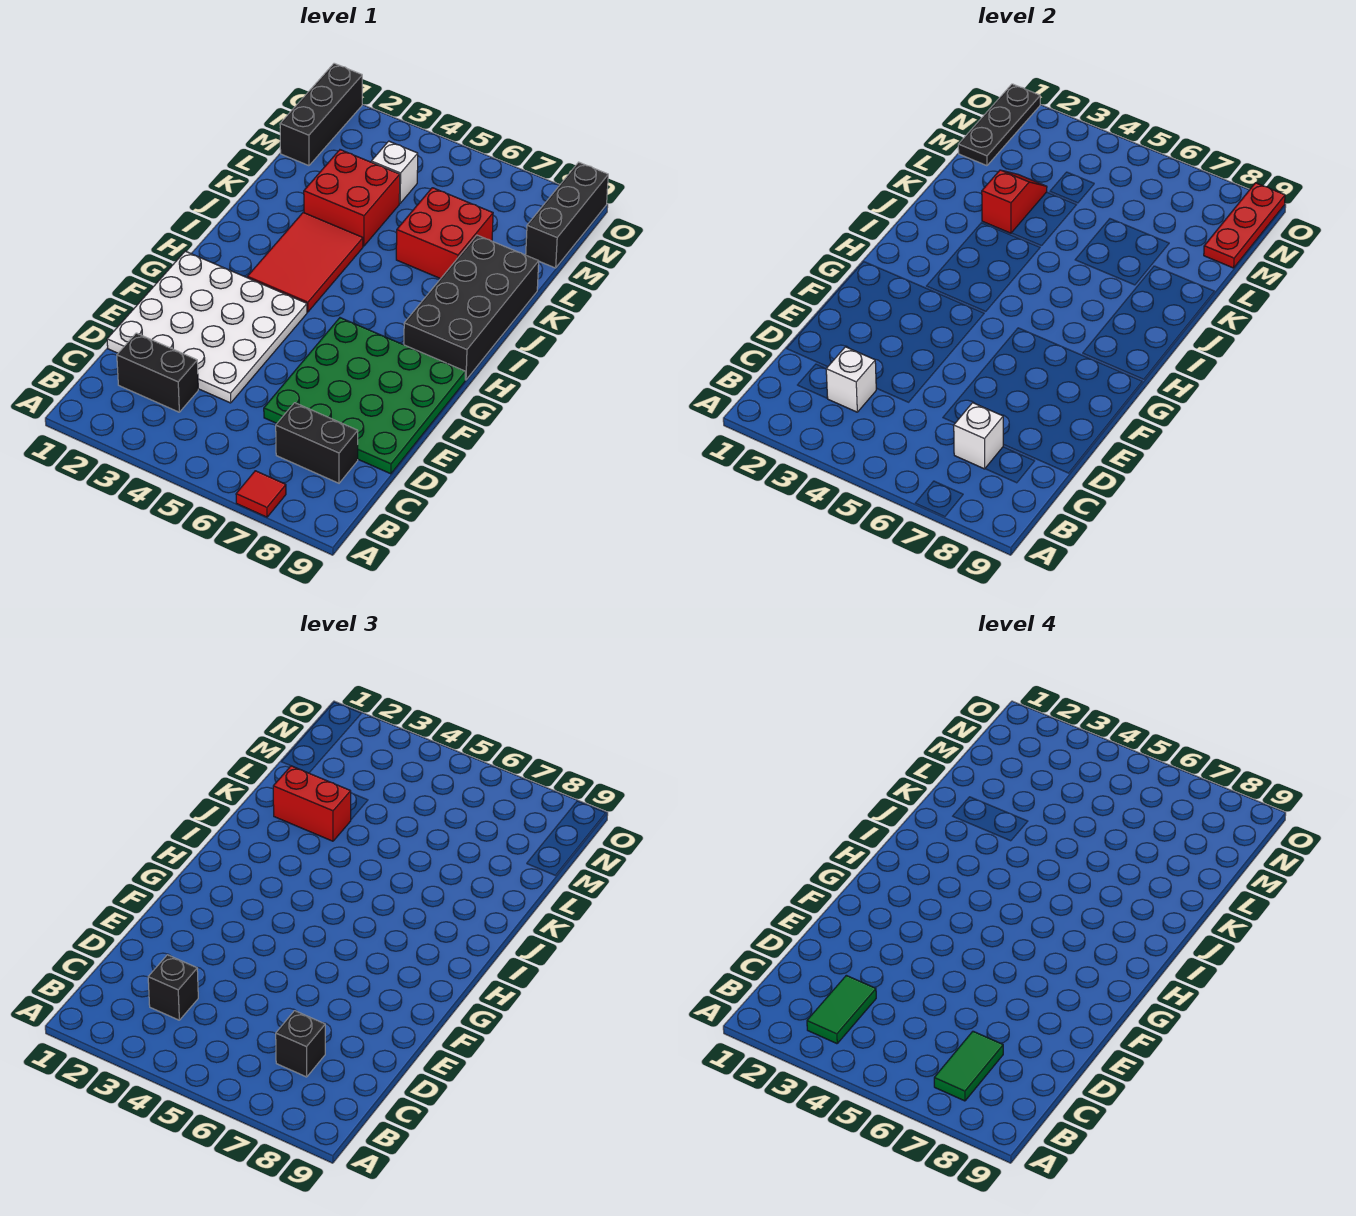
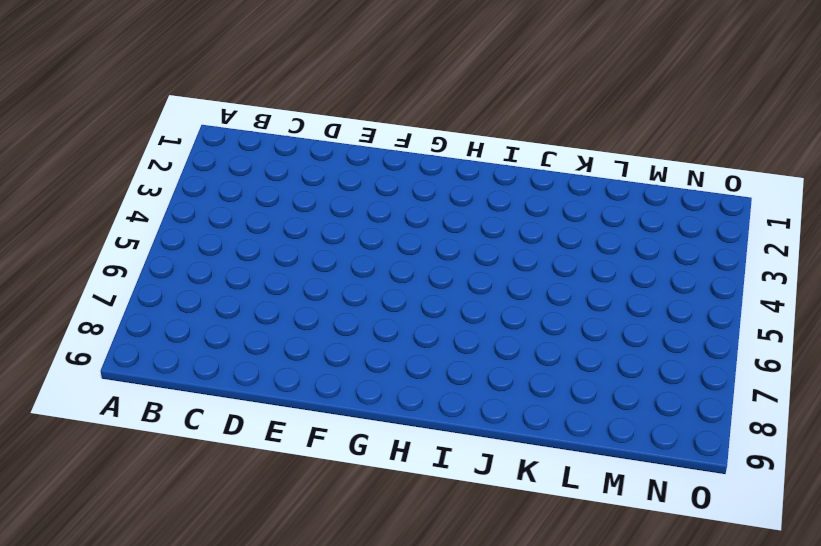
none -> red 1x1 tile [236,471,286,517]
none -> black 1x2 brick [117,333,198,412]
none -> black 1x2 brick [276,403,358,483]

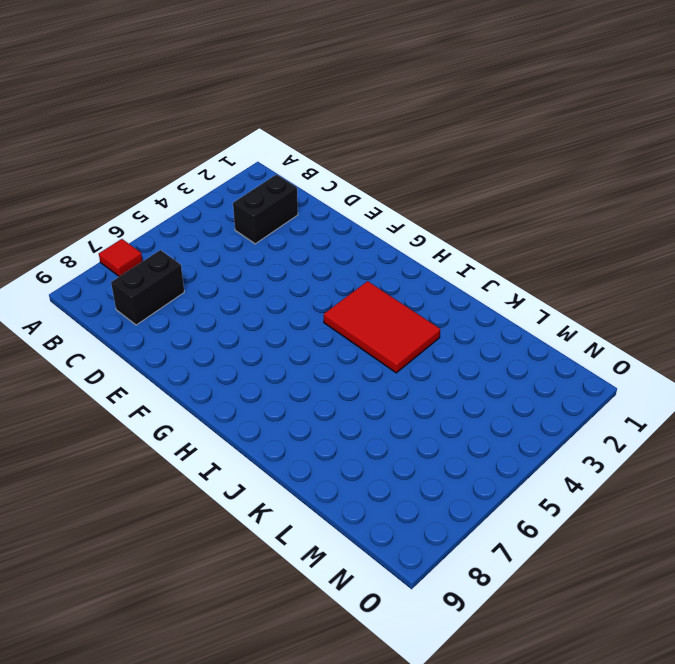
none -> white 4x4 plate [107,251,307,403]
none -> green 4x4 plate [264,318,465,474]
none -> black 2x4 brick [404,235,539,380]

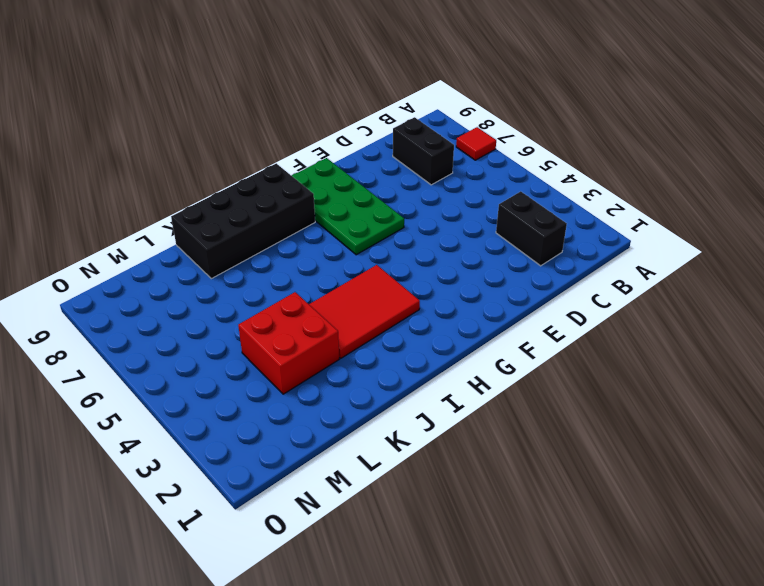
green 2x4 plate [292,158,404,255] -> green 4x4 plate [264,318,465,474]
none -> white 4x4 plate [107,251,307,403]
none -> red 2x2 brick [396,188,493,279]
none -> black 1x3 brick [280,63,362,166]

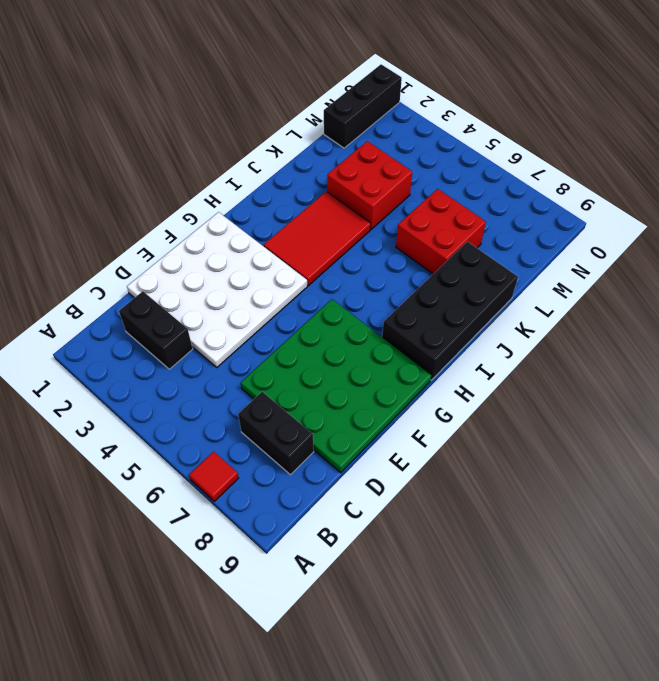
none -> white 1x1 brick [371,141,418,203]
none -> black 1x3 brick [526,162,608,268]
none -> white 1x1 brick [826,347,876,412]

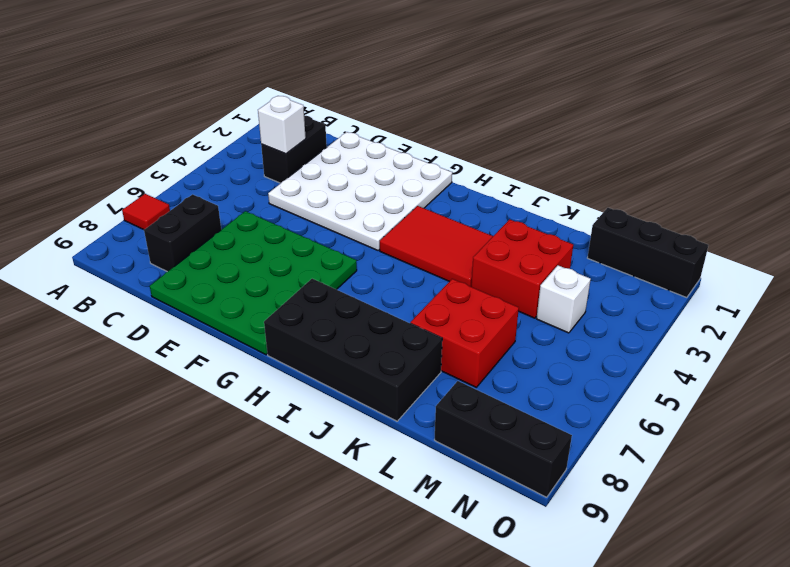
none -> white 1x1 brick [954,403,1004,469]
none -> red 1x2 slope [982,170,1047,233]
none -> black 1x3 plate [958,84,1040,166]

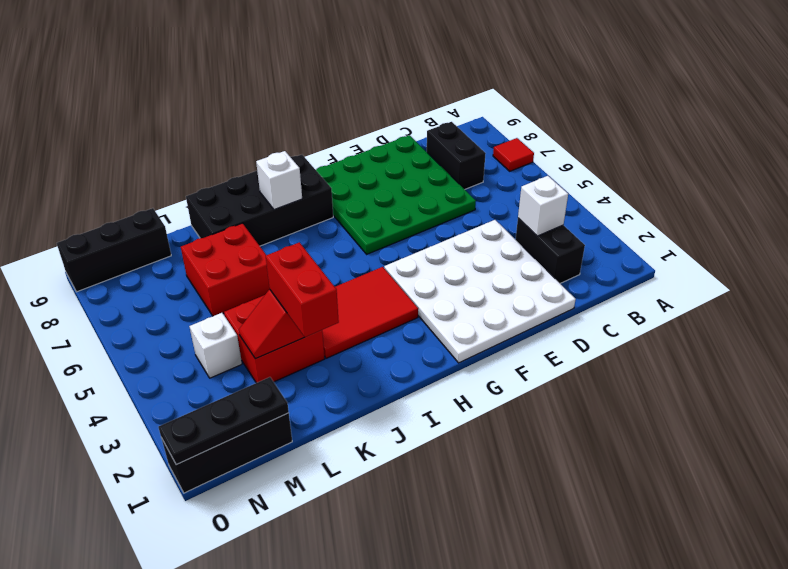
white 1x1 brick [256,151,302,210] -> white 1x1 brick moved to [954,403,1004,469]
none -> red 1x3 plate [1204,183,1285,268]
none -> black 1x1 brick [148,955,198,1020]
none -> black 1x1 brick [276,1011,325,1077]

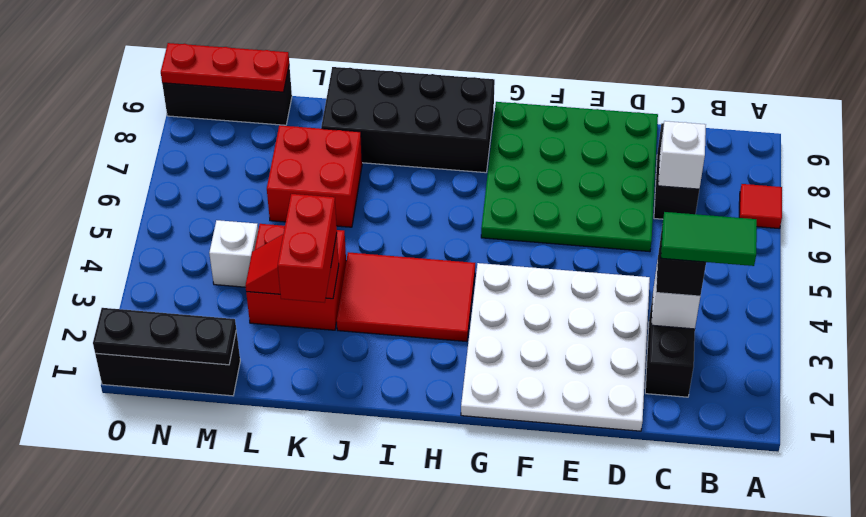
none -> black 1x1 brick [276,1011,325,1077]
none -> green 1x2 tile [934,1031,1003,1101]

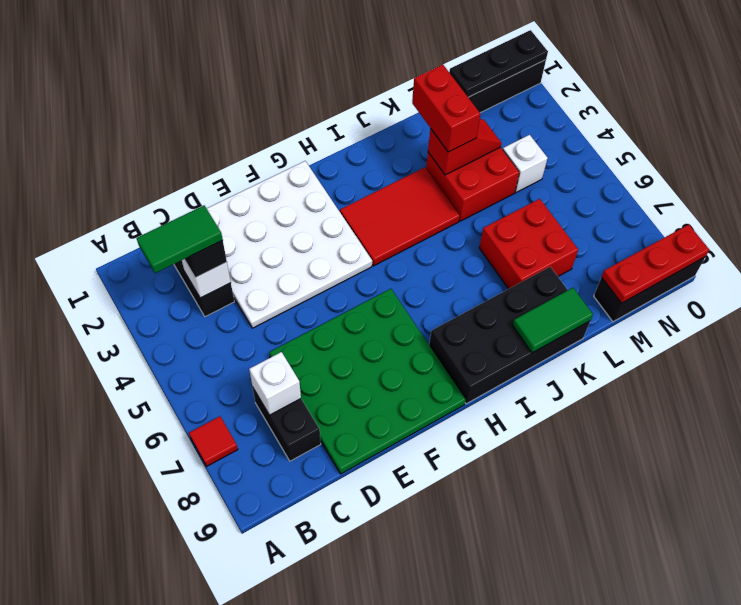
green 1x2 tile [513,288,593,353] -> green 1x2 tile moved to [934,1031,1003,1101]
none -> black 1x1 brick [276,1011,325,1077]

